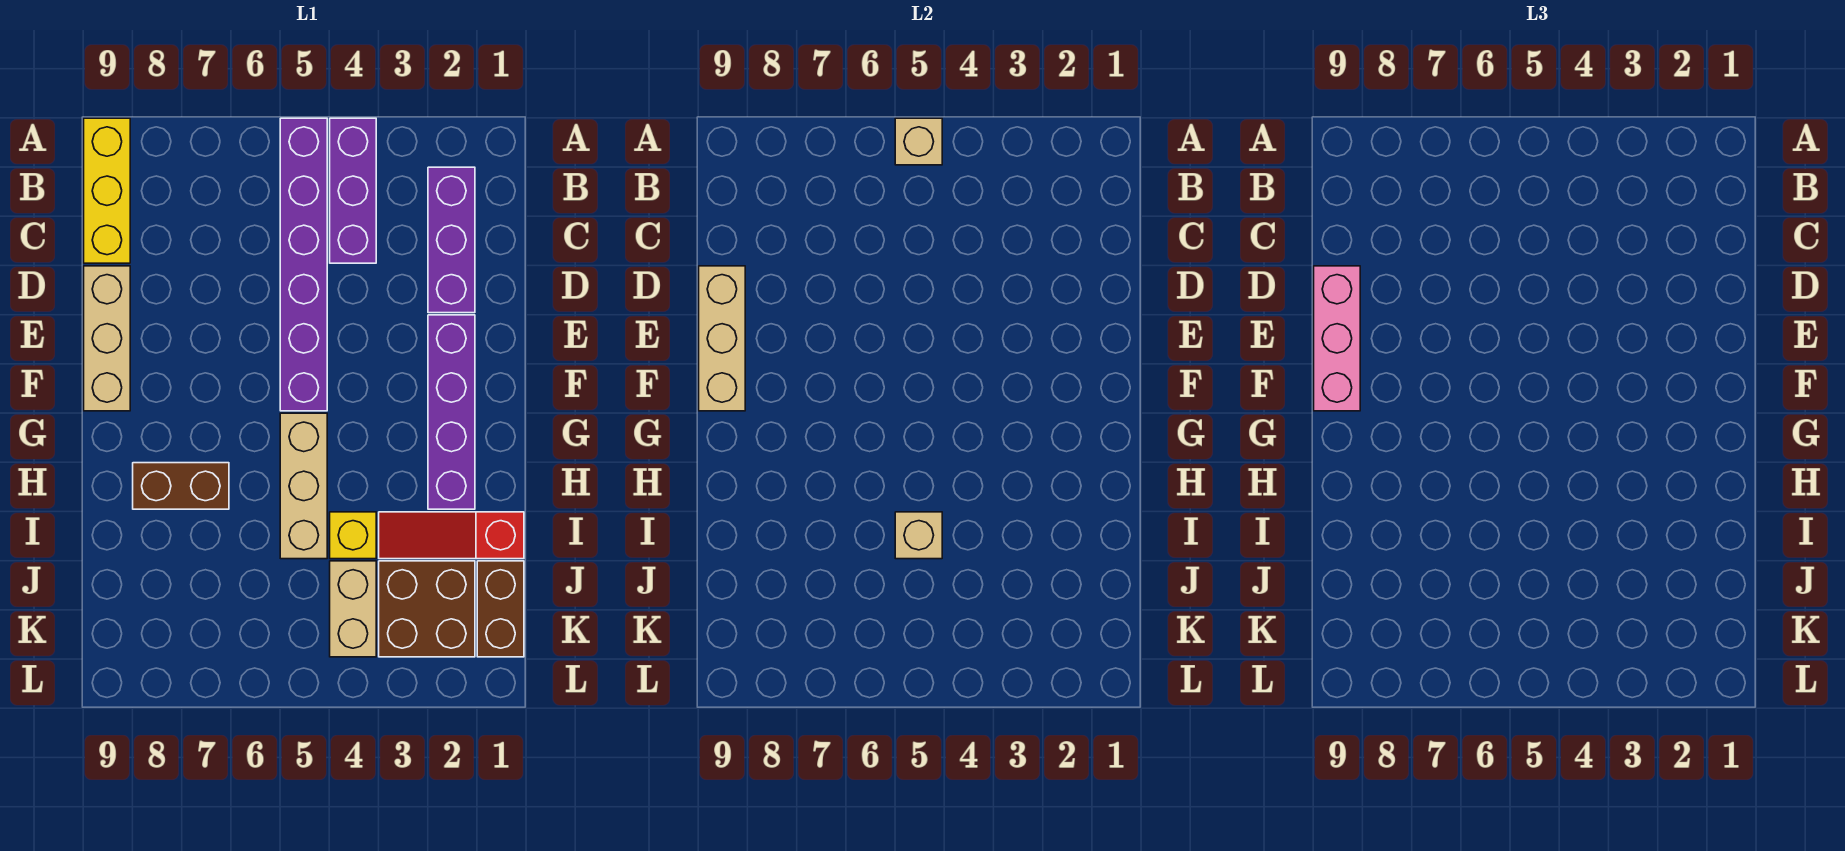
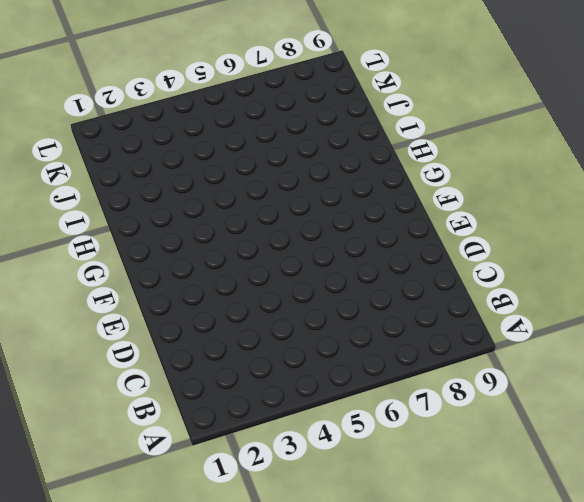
none -> purple 1x3 brick [330,118,376,263]
none -> purple 1x6 brick [280,118,327,411]
none -> yellow 1x3 brick [84,118,130,263]

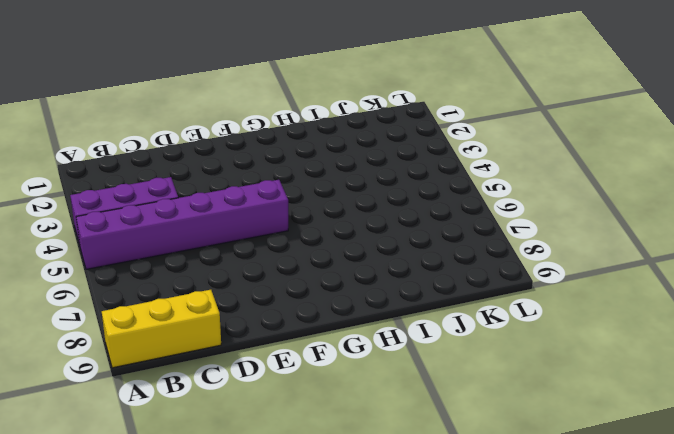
none -> purple 1x3 brick [428,167,475,313]
none -> tan 1x3 brick [84,266,130,411]
none -> purple 1x4 brick [428,315,475,509]

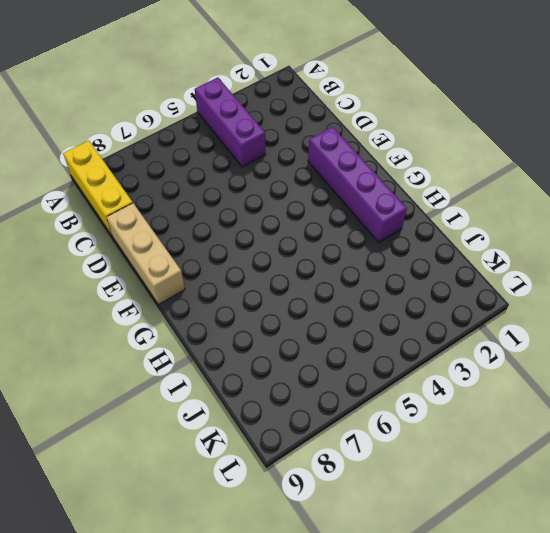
none -> purple 1x6 brick [280,118,327,411]
none -> purple 1x3 brick [428,167,475,313]
none -> tan 1x3 brick [280,413,327,559]

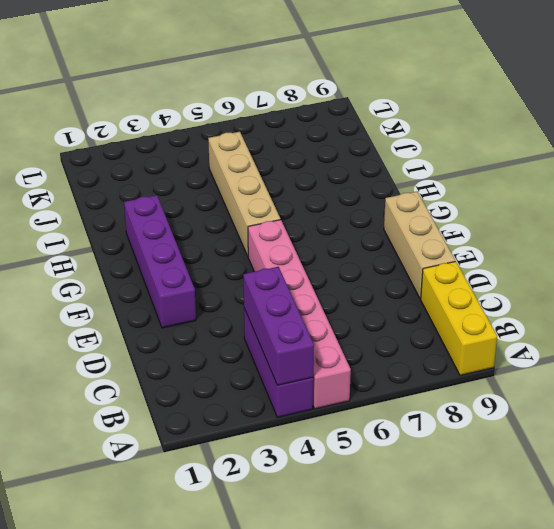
purple 1x3 brick [243,267,314,385] -> purple 1x3 brick moved to [428,167,475,313]
pink 1x6 brick [248,220,351,409] -> purple 1x6 brick [280,118,327,411]
tan 1x4 brick [208,132,280,256] -> tan 1x3 brick [280,413,327,559]
none -> brown 1x2 brick [133,463,229,509]
none -> red 1x3 slope [379,512,524,559]
none -> yellow 1x1 brick [330,512,376,559]

